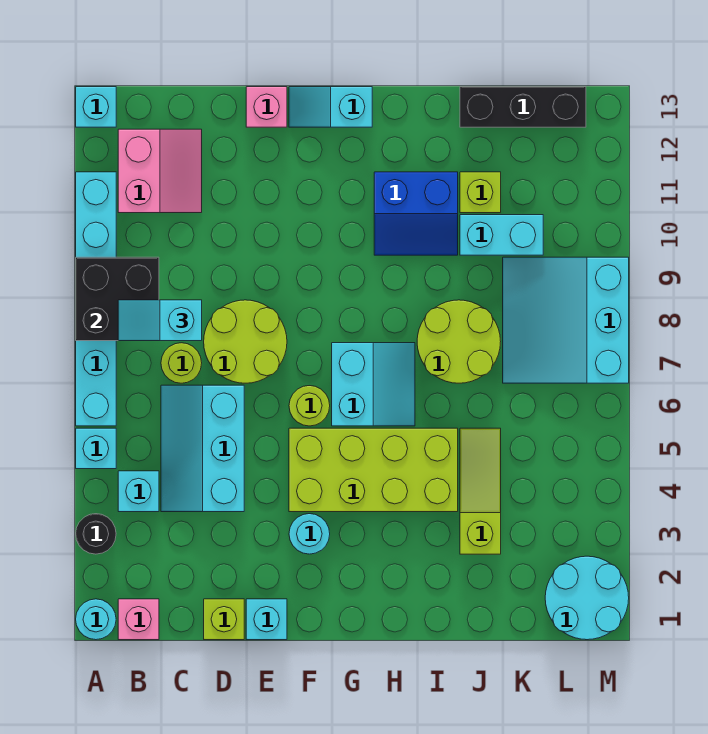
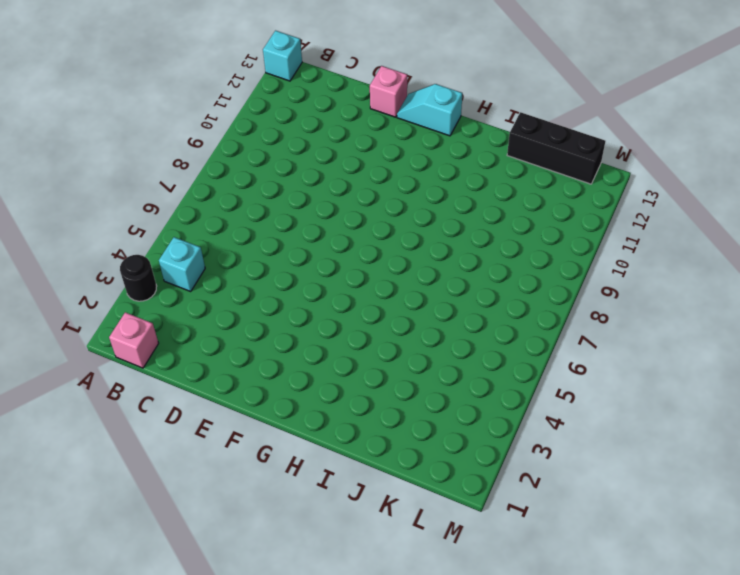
none -> cyan 1x1 round brick [76,599,116,640]
none -> cyan 1x1 brick [76,428,116,469]
none -> cyan 1x6 brick [76,172,116,426]

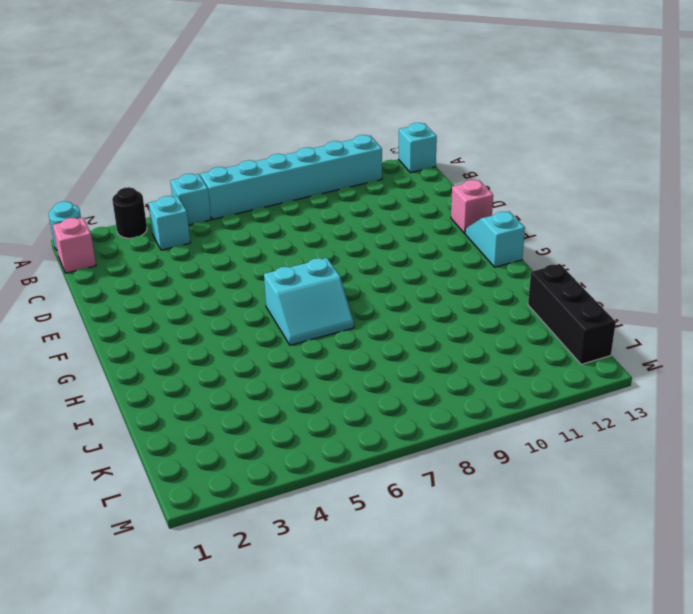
none -> pink 2x2 slope [118,129,202,213]
none -> cyan 2x3 slope [161,385,244,512]
none -> lime 1x1 round brick [161,343,202,383]

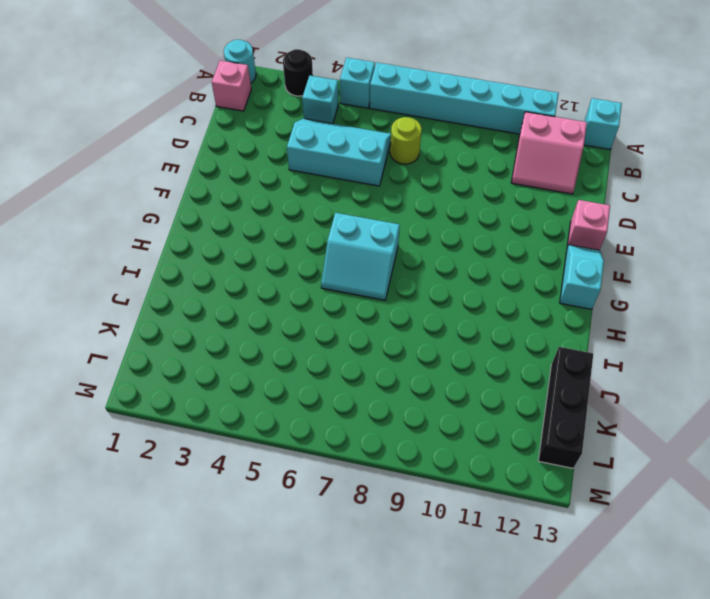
none -> lime 1x1 brick [204,599,244,640]
none -> lime 2x2 round brick [204,300,287,383]
none -> cyan 1x1 brick [246,599,287,640]

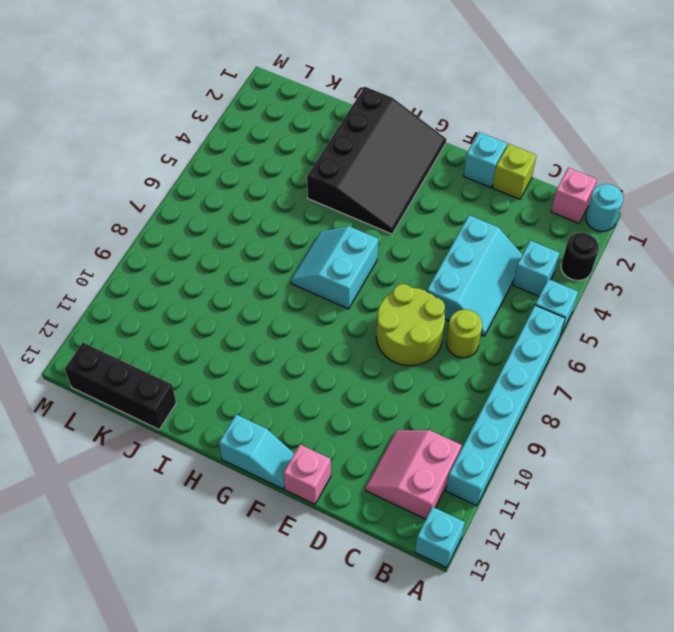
black 3x4 slope [307,87,446,234] -> lime 2x4 brick [289,428,458,512]
none -> cyan 1x1 round brick [289,514,330,554]
none -> lime 1x1 round brick [289,386,330,426]
none -> blue 2x2 slope [374,172,458,255]

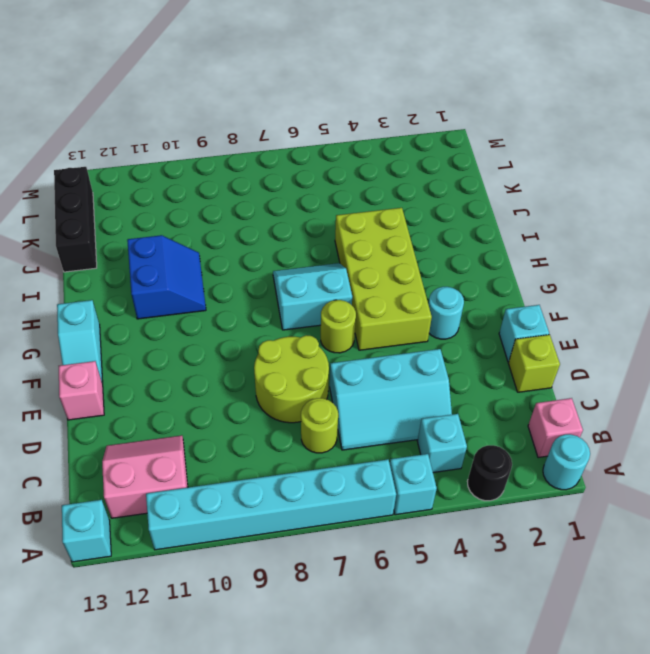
none -> lime 2x2 round brick [417,300,501,383]
none -> lime 1x3 slope [460,428,501,554]
none -> cyan 1x2 brick [460,215,543,255]

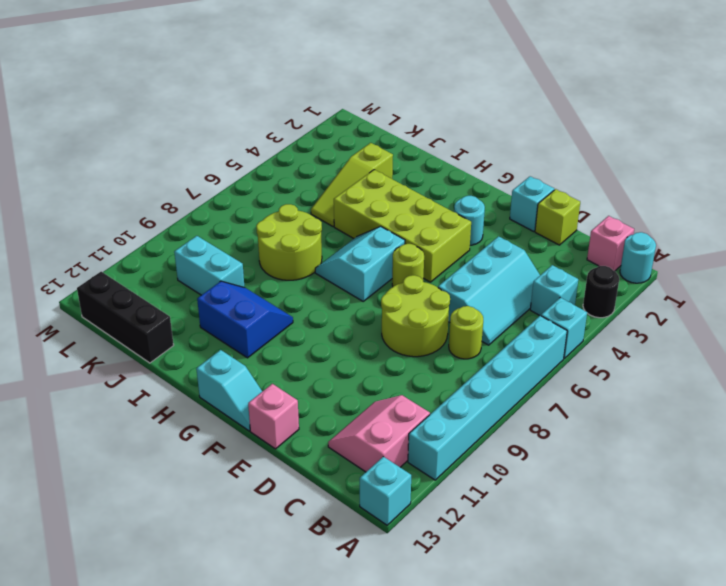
none -> lime 1x1 brick [460,172,501,213]
none -> cyan 3x3 slope [503,257,629,383]
none -> cyan 2x2 round brick [545,556,629,640]

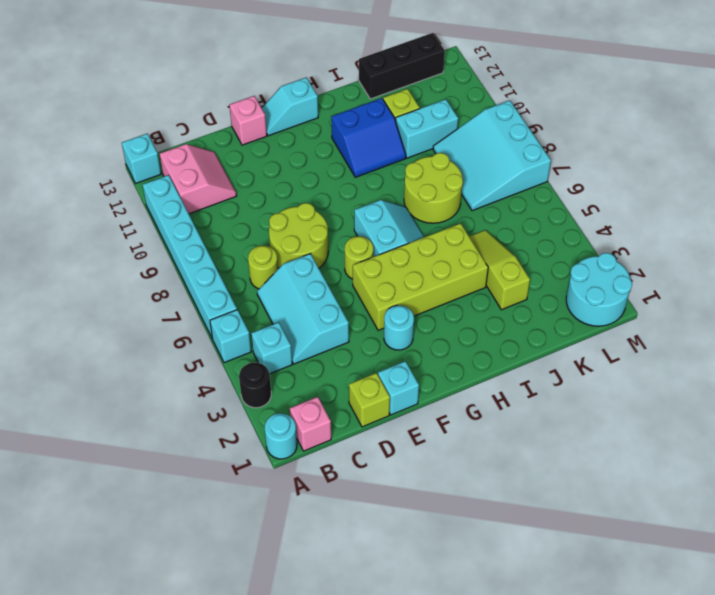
none -> black 2x2 brick [76,257,159,341]
none -> cyan 1x2 slope [118,300,202,341]

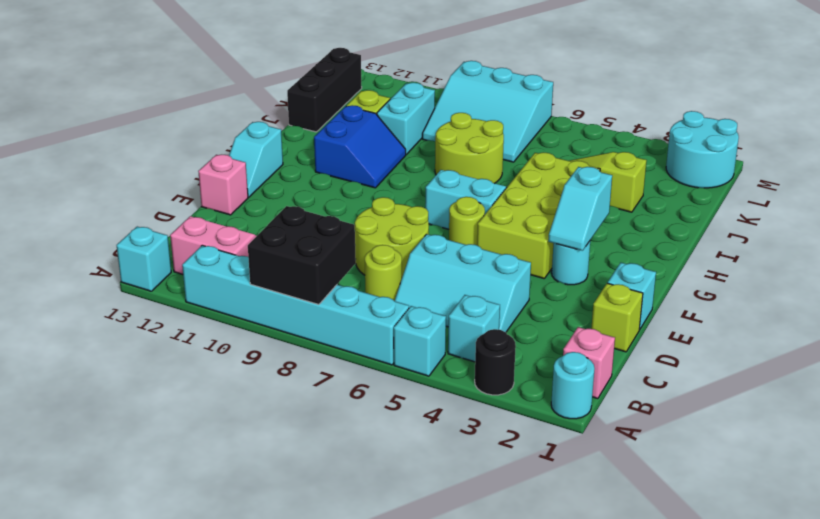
cyan 1x2 slope [548,167,612,251] -> cyan 1x2 slope moved to [118,300,202,341]

